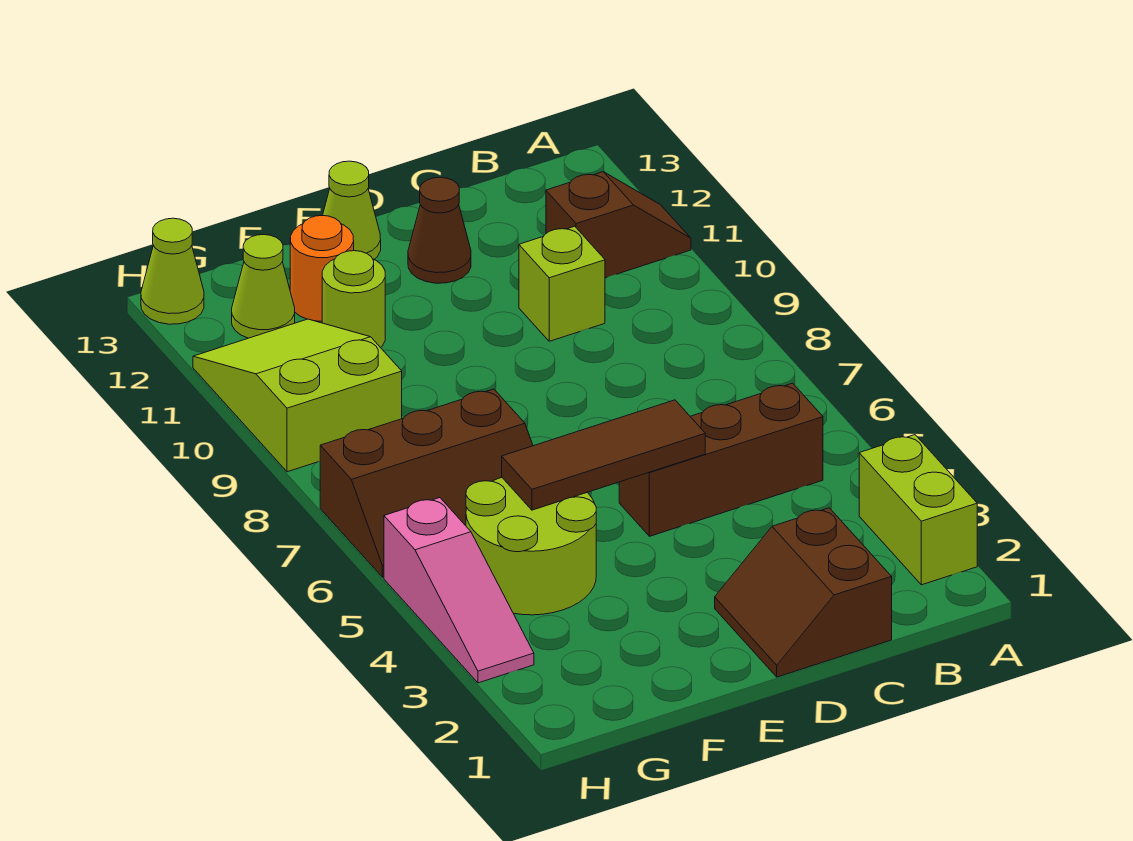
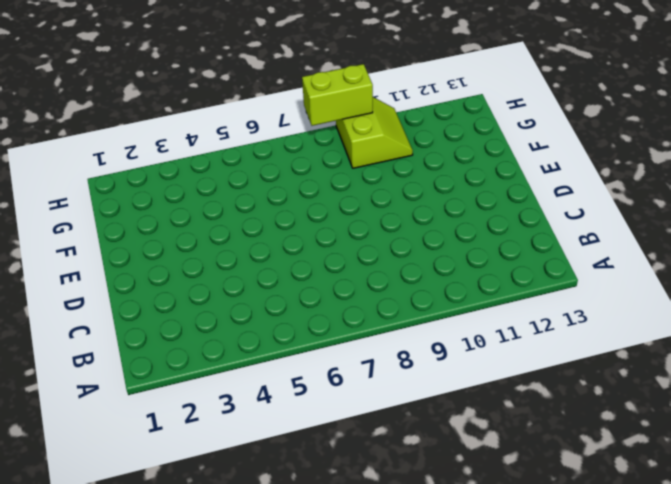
lime 2x2 slope [336,97,413,168] -> lime 2x3 slope [193,319,402,472]
lime 1x2 brick [302,64,373,126] -> lime 1x2 brick moved to [859,435,977,585]
none -> brown 1x2 slope [546,172,691,278]
none -> brown 1x3 brick [619,383,823,536]
none -> brown 2x2 slope [715,508,892,677]

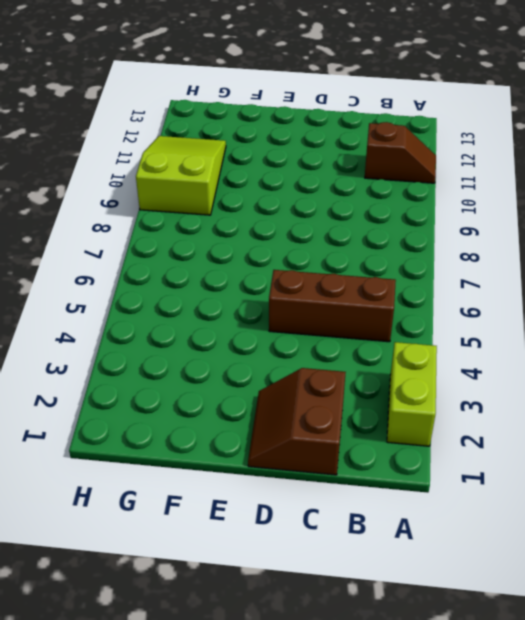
none -> lime 1x1 brick [519,226,605,341]
none -> brown 1x1 cone [408,177,471,283]
none -> lime 1x1 cone [323,161,381,259]

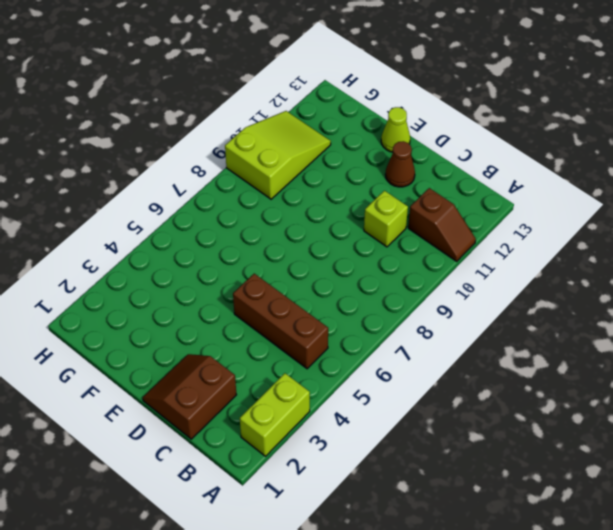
none -> lime 2x2 round brick [466,478,596,615]
none -> brown 2x3 slope [320,389,533,577]
none -> lime 1x1 round brick [322,251,385,348]

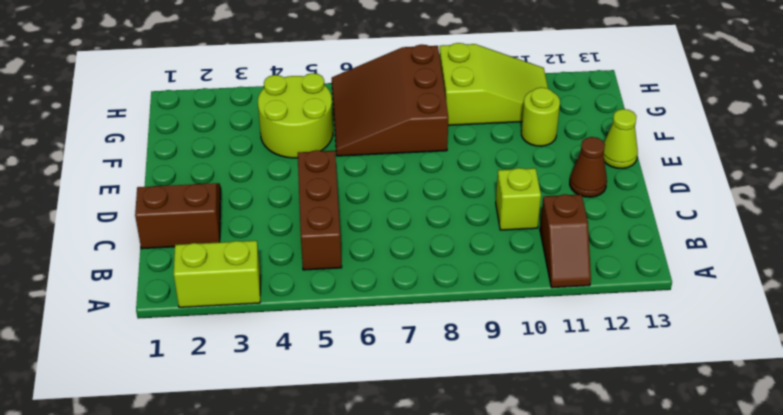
brown 3x3 slope [332,45,448,156] -> brown 2x3 slope [320,389,533,577]
none -> orange 1x1 round brick [290,215,354,321]
none -> lime 1x1 cone [232,235,295,338]
none -> pink 1x3 slope [384,498,534,683]

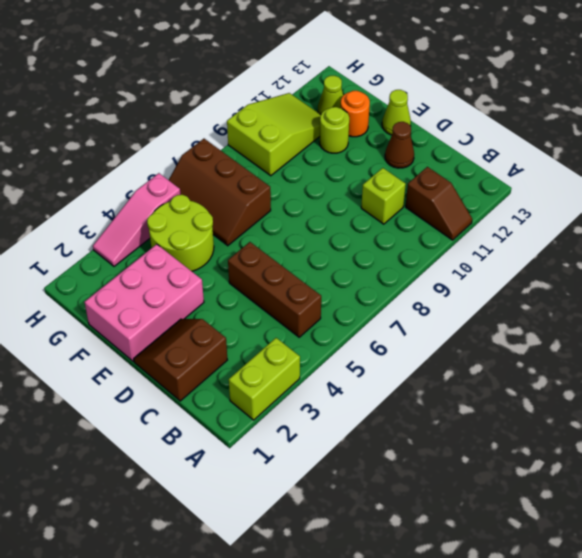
pink 2x3 brick [85,244,204,361] -> none
none -> lime 1x1 cone [141,218,204,324]
none -> brown 1x3 tile [502,400,705,510]

